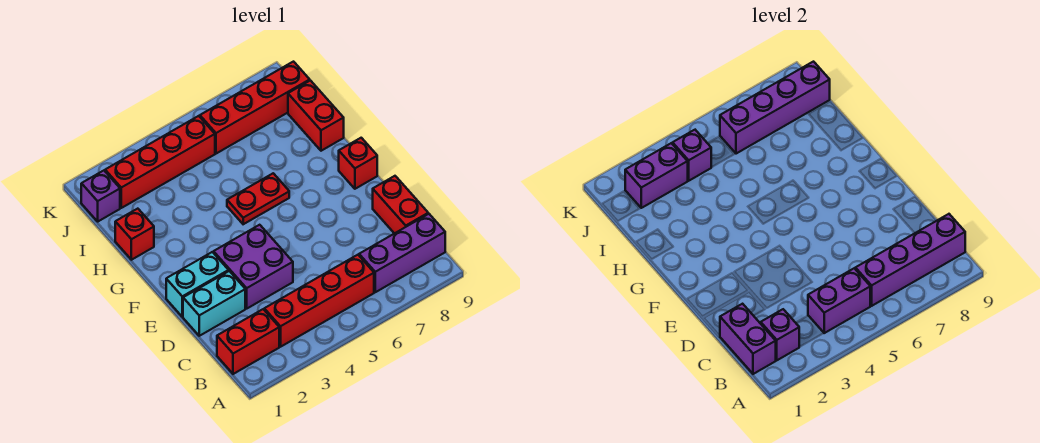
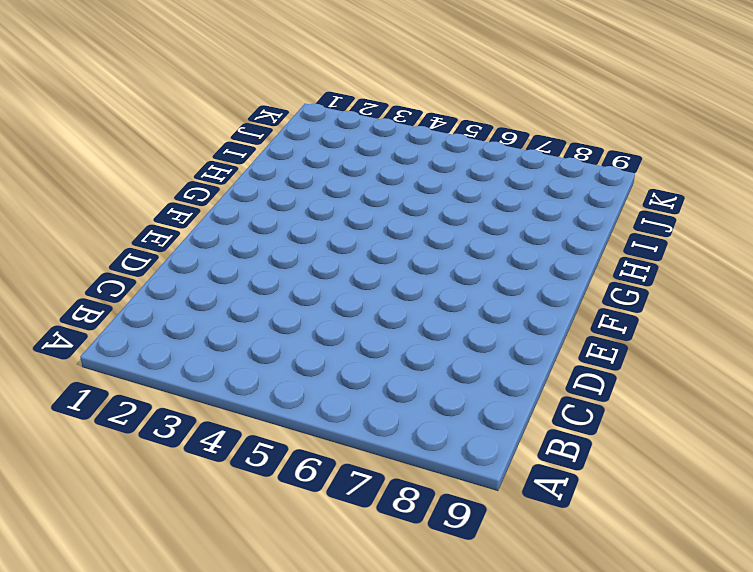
none -> red 1x2 brick [217,309,279,374]
none -> red 1x4 brick [264,255,374,347]
none -> purple 1x3 brick [359,214,445,292]

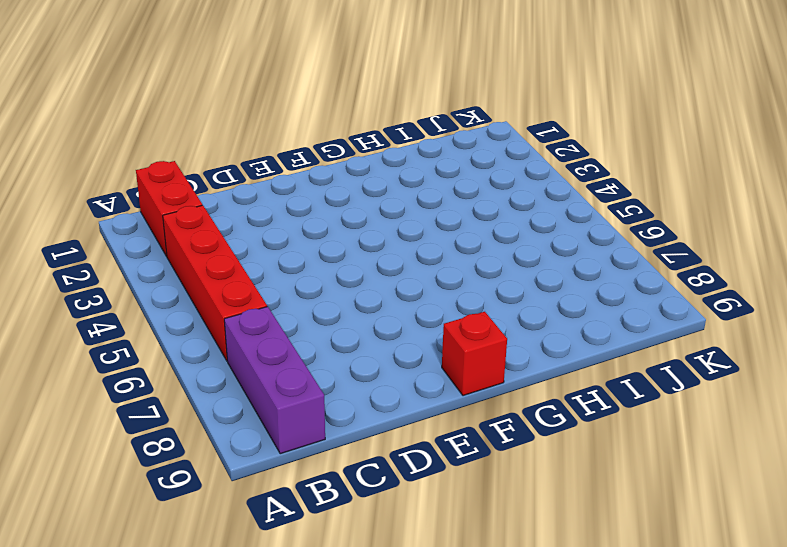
none -> red 1x2 brick [373,176,428,234]
none -> cyan 1x2 brick [183,271,245,336]
none -> purple 2x2 brick [214,225,293,308]

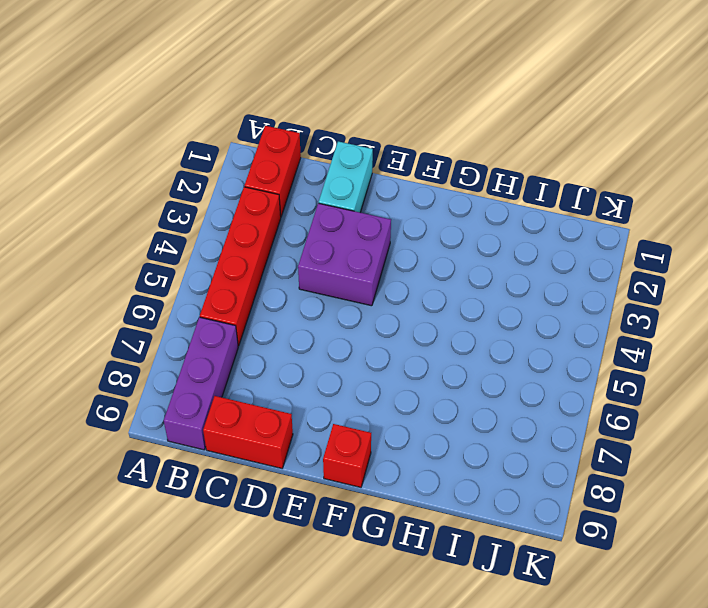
none -> cyan 1x2 brick [166,252,229,317]
none -> red 1x2 plate [227,173,289,224]
none -> red 1x1 brick [115,209,154,260]

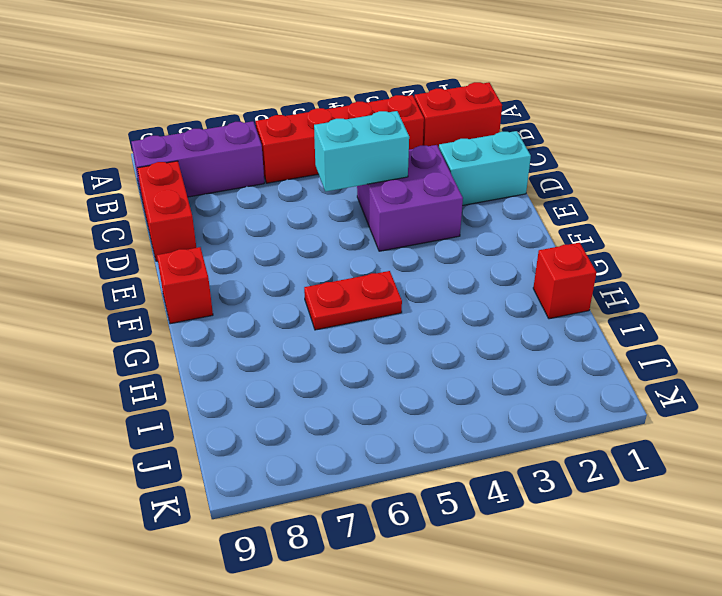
cyan 1x2 brick [314,111,409,192] -> cyan 1x2 brick moved to [166,252,229,317]
none -> red 1x2 brick [288,81,344,151]
none -> purple 1x1 brick [81,171,120,221]
none -> red 1x4 brick [105,116,215,208]

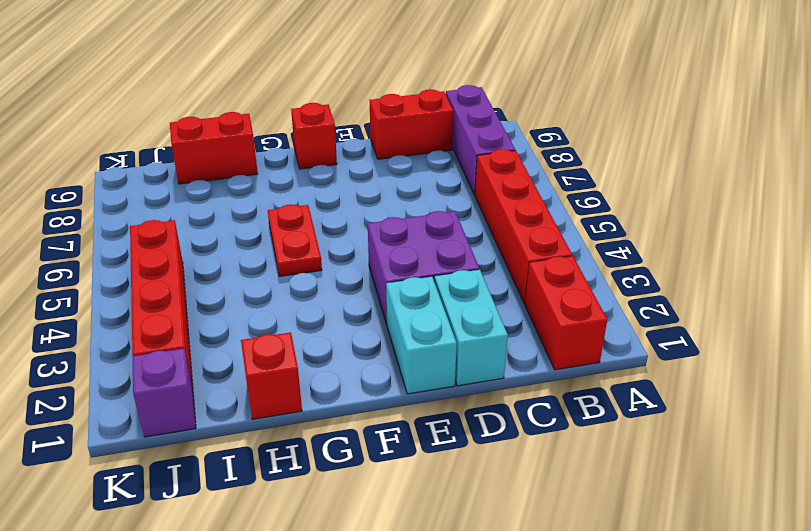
none -> red 1x4 brick [200,62,310,154]
none -> purple 1x2 brick [720,304,776,374]
none -> purple 1x1 brick [761,309,799,360]

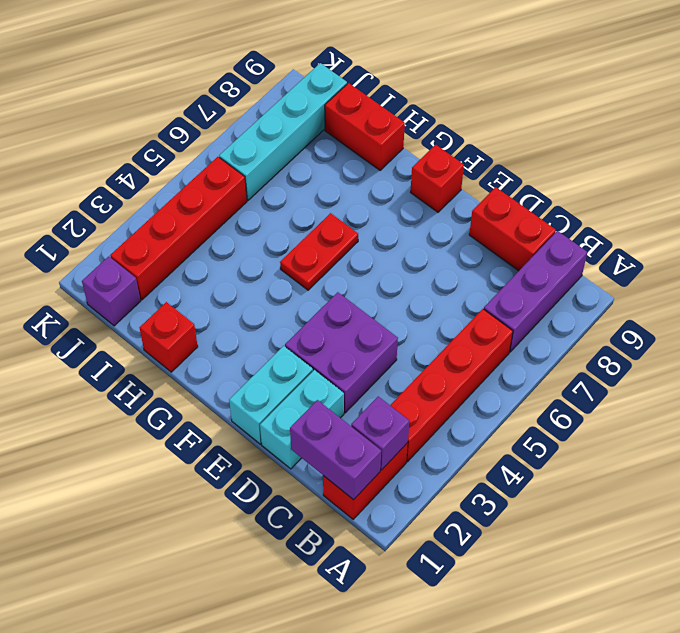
cyan 1x4 brick [219,63,347,200] -> red 1x4 brick [200,62,310,154]
none -> purple 1x2 brick [808,268,870,333]
none -> purple 1x4 brick [855,214,965,306]
none -> purple 1x2 brick [625,143,688,208]

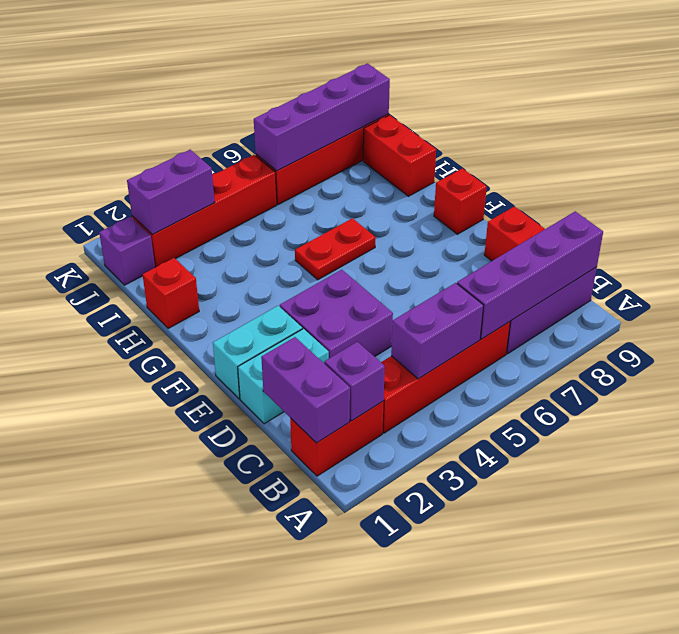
none -> purple 1x1 brick [673,130,711,181]

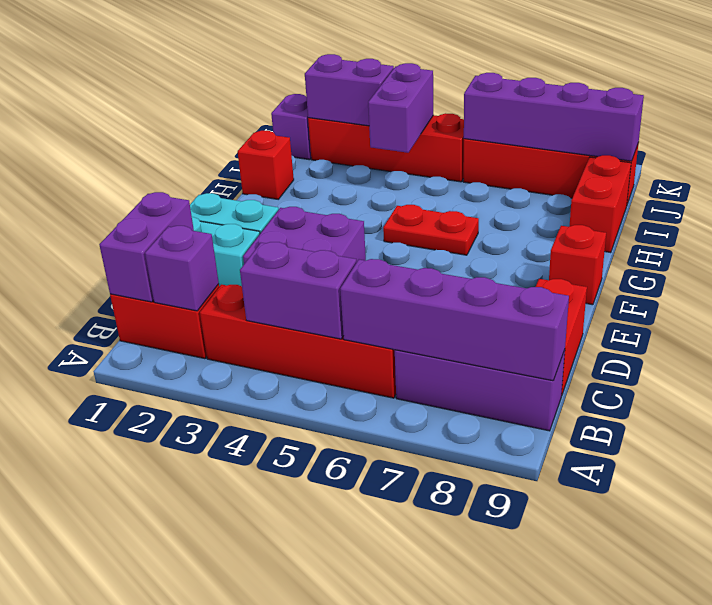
purple 1x2 brick [368,63,433,153] -> purple 1x1 brick [673,130,711,181]

